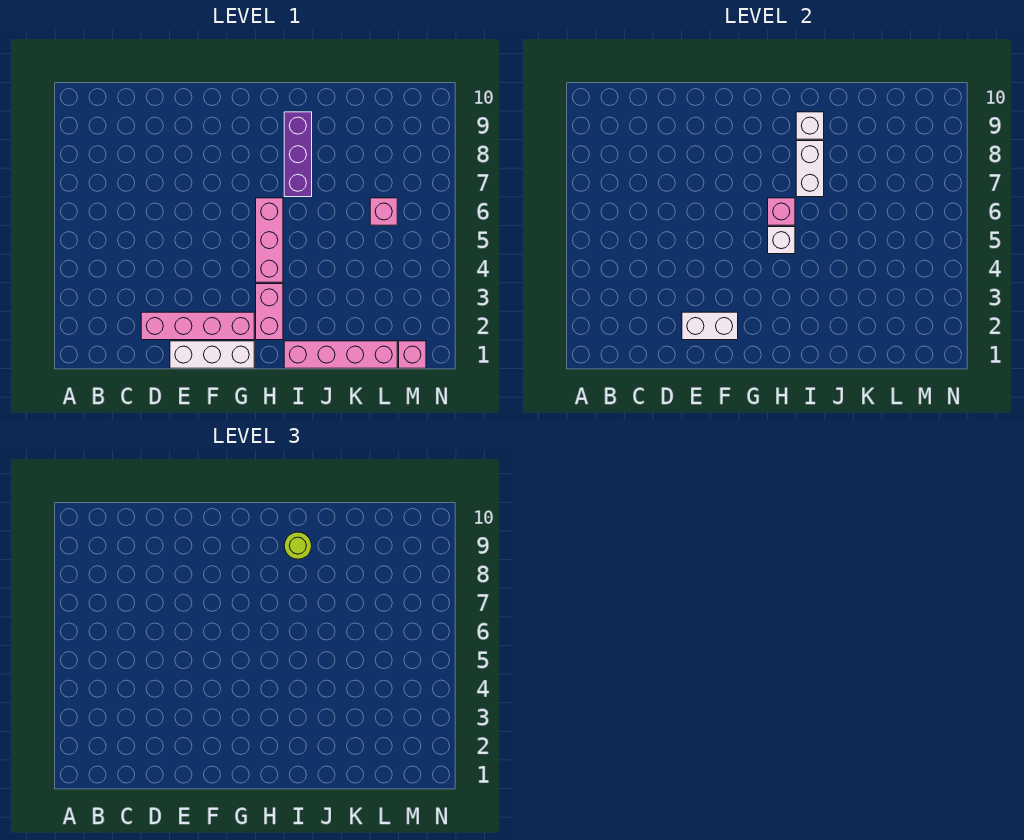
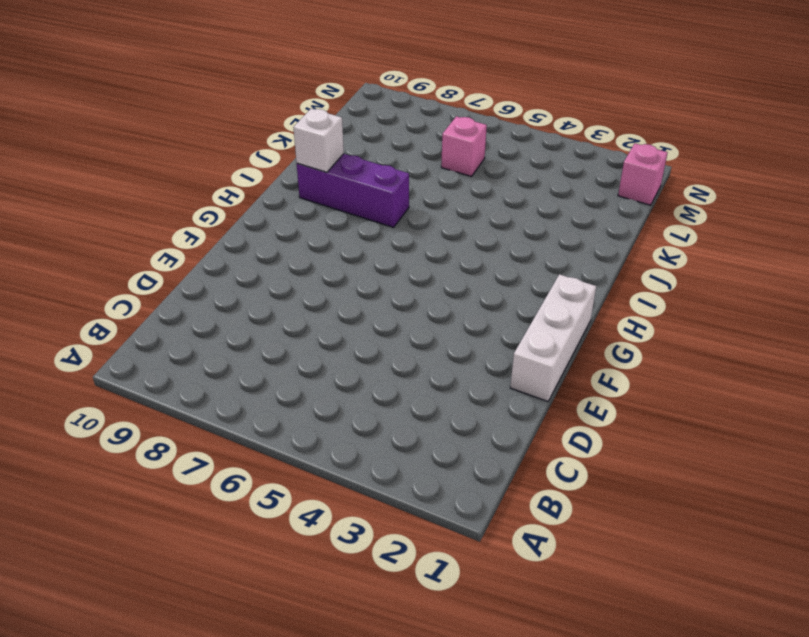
none -> pink 1x4 brick [141,312,254,340]
none -> pink 1x2 brick [256,284,283,340]
none -> pink 1x3 brick [256,198,283,282]

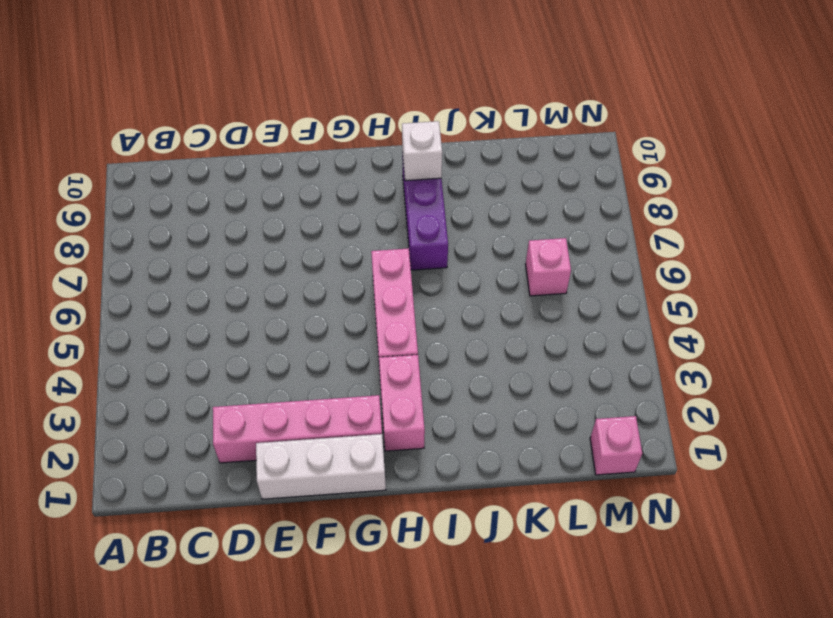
none -> pink 1x4 brick [284,341,397,368]
none -> white 1x2 brick [682,312,738,340]
none -> white 1x1 brick [768,227,795,254]

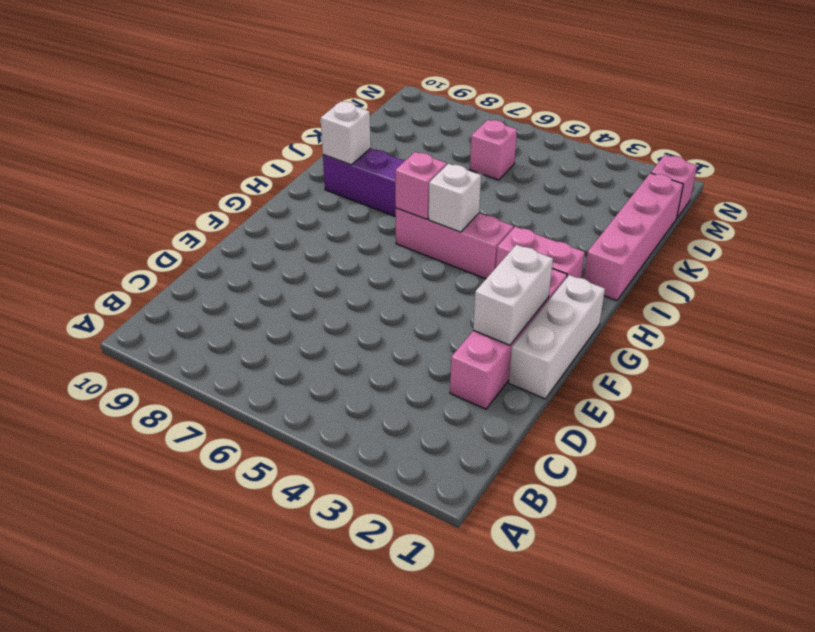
none -> white 1x2 brick [796,141,824,197]
none -> lime 1x1 round brick [284,532,312,559]

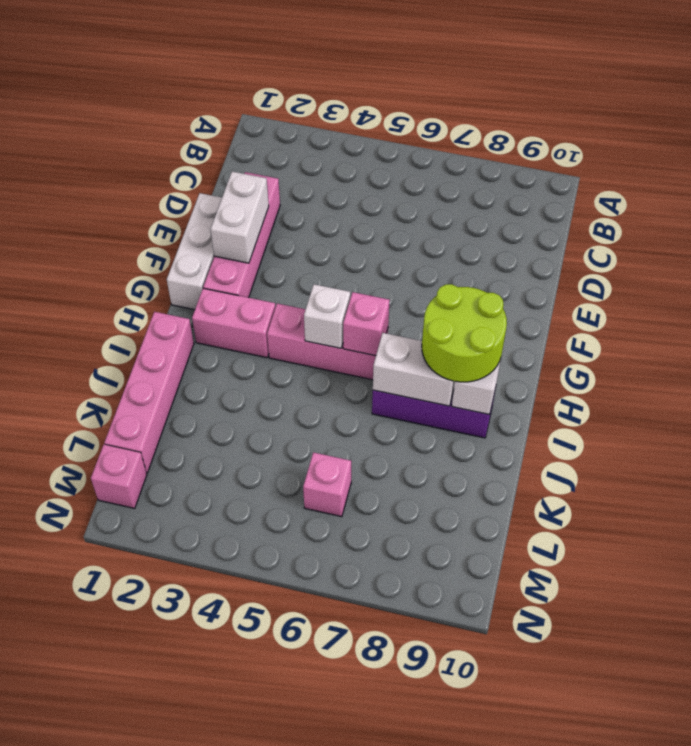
lime 2x2 round brick [422,284,507,382] -> lime 1x1 round brick [284,532,312,559]

